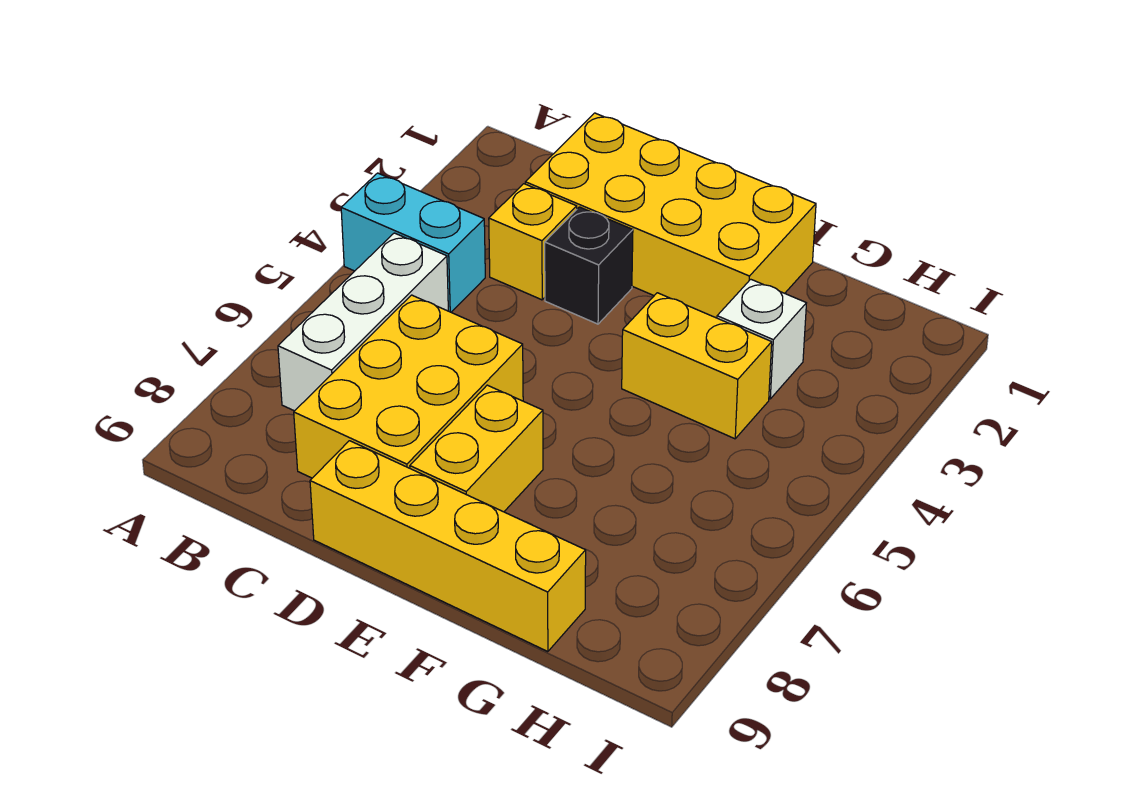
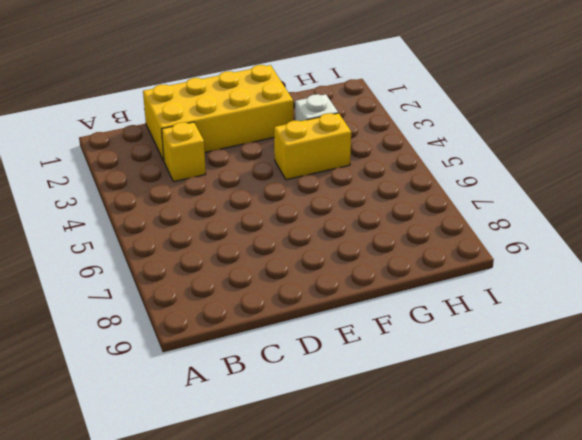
none -> cyan 1x2 brick [341,173,485,312]
none -> white 1x3 brick [278,233,448,411]

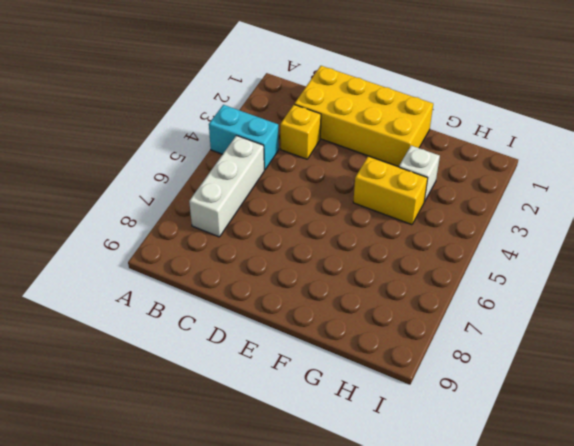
none -> yellow 2x3 brick [294,295,523,478]
none -> black 1x1 brick [545,207,633,324]

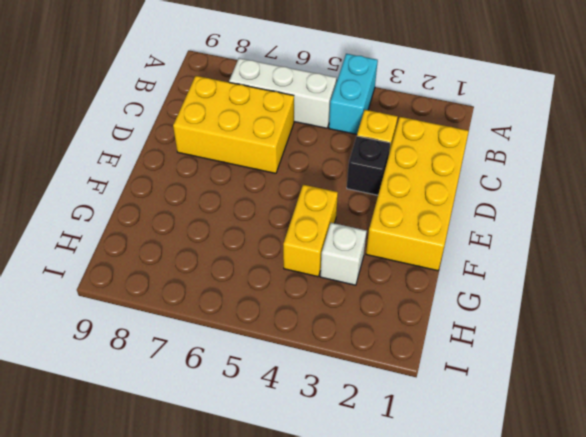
none -> yellow 1x4 brick [310,441,586,652]
none -> yellow 1x2 brick [410,385,543,512]

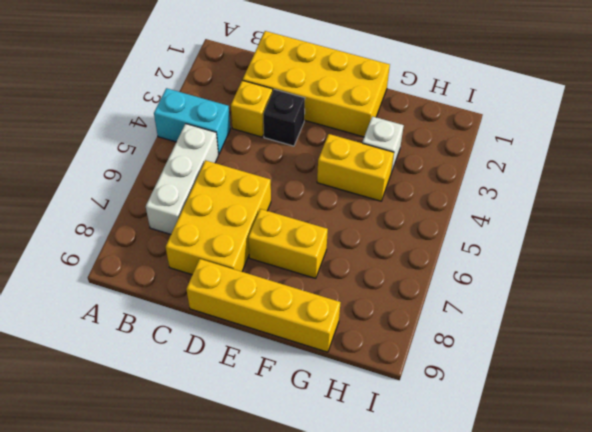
yellow 1x2 brick [248,209,328,278] -> yellow 1x2 brick turned to [410,385,543,512]

